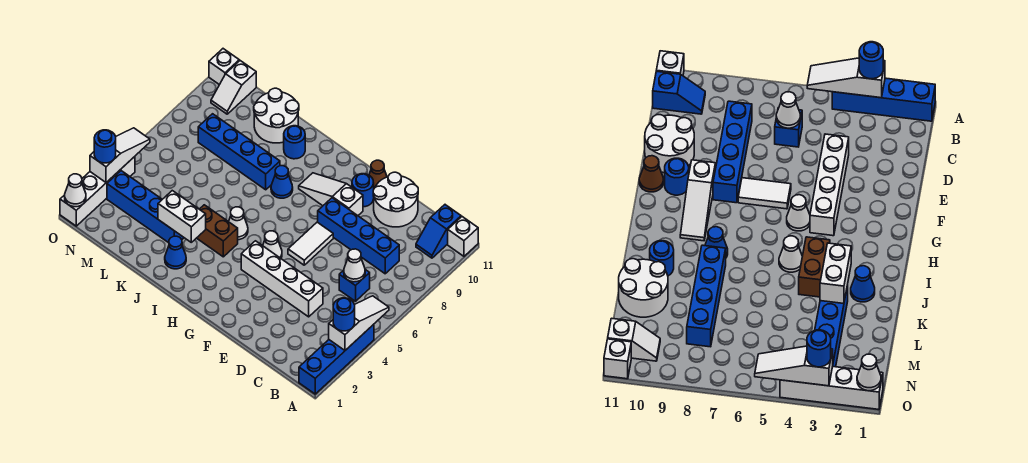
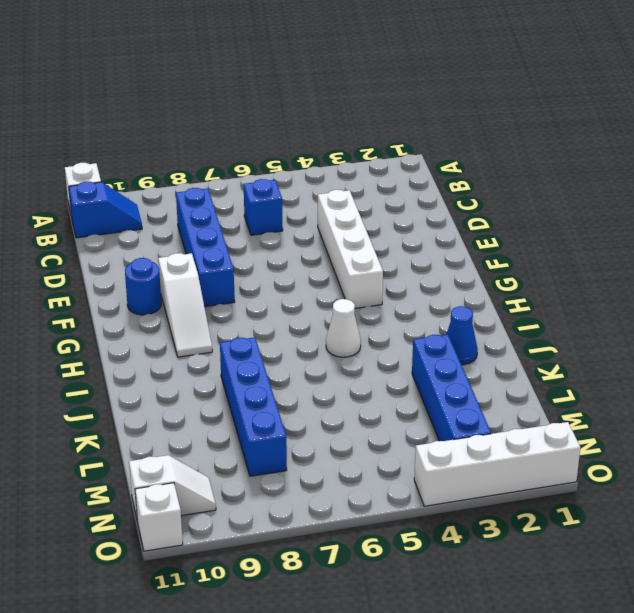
none -> blue 1x4 brick [299,324,374,394]
none -> white 2x2 round brick [373,172,418,227]
none -> white 1x2 tile [288,222,333,265]
none -> brown 1x1 cone [369,160,387,188]

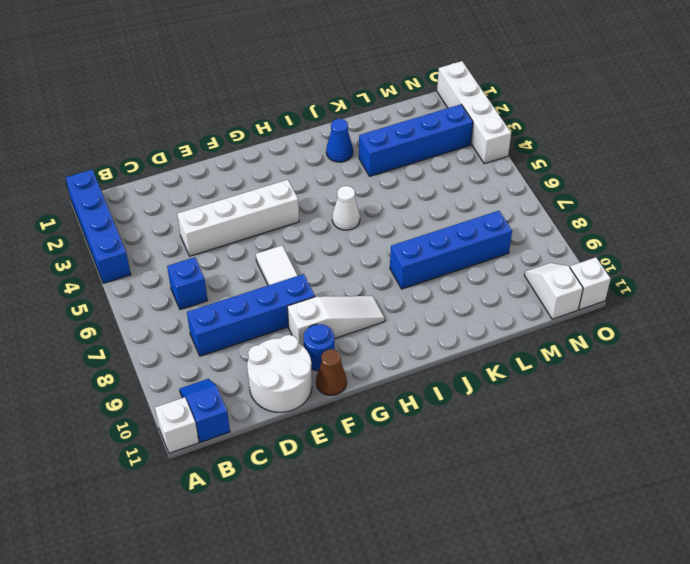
none -> white 1x1 cone [263,231,282,258]
none -> brown 1x2 brick [197,205,238,257]
none -> blue 1x1 cone [271,166,293,198]
none -> blue 1x1 round brick [284,126,305,159]

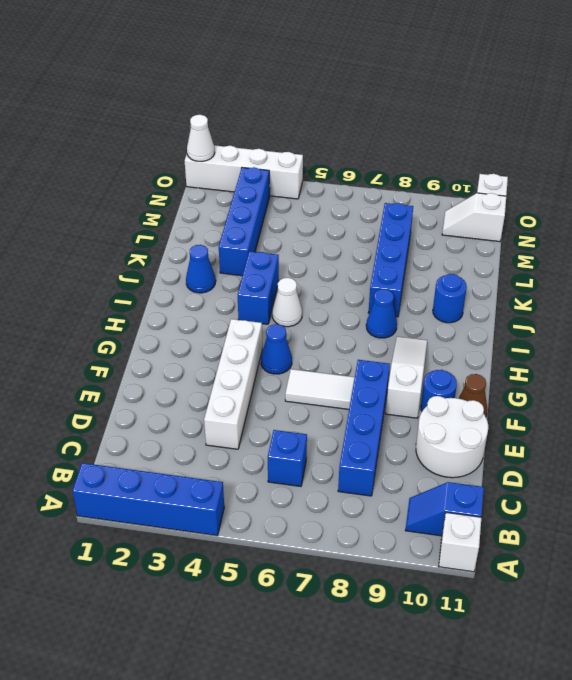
blue 1x1 cone [261,324,292,374] -> white 1x1 cone [263,231,282,258]
blue 1x2 brick [238,251,279,324] -> brown 1x2 brick [197,205,238,257]
none -> white 2x2 round brick [254,88,299,143]
none -> white 1x3 slope [329,296,389,350]
none -> white 1x1 cone [344,249,365,282]
none -> white 1x2 brick [158,191,206,242]

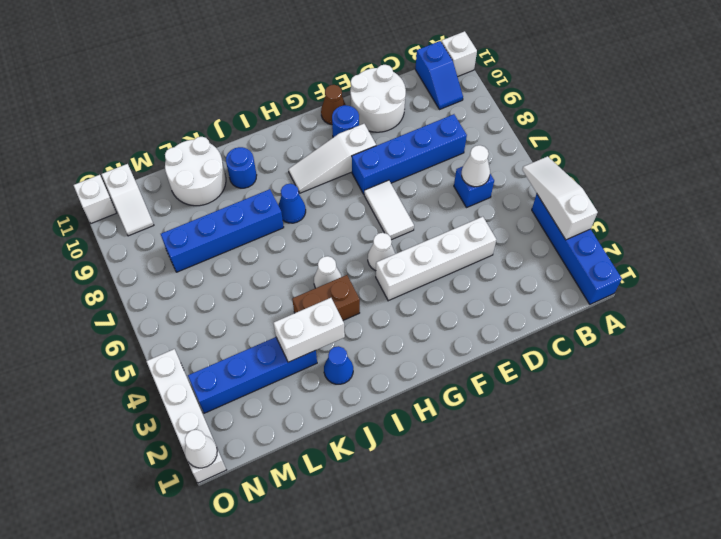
none -> white 1x3 slope [90,128,150,182]
none -> blue 1x1 round brick [333,298,355,331]
none -> blue 1x1 round brick [94,130,116,163]

